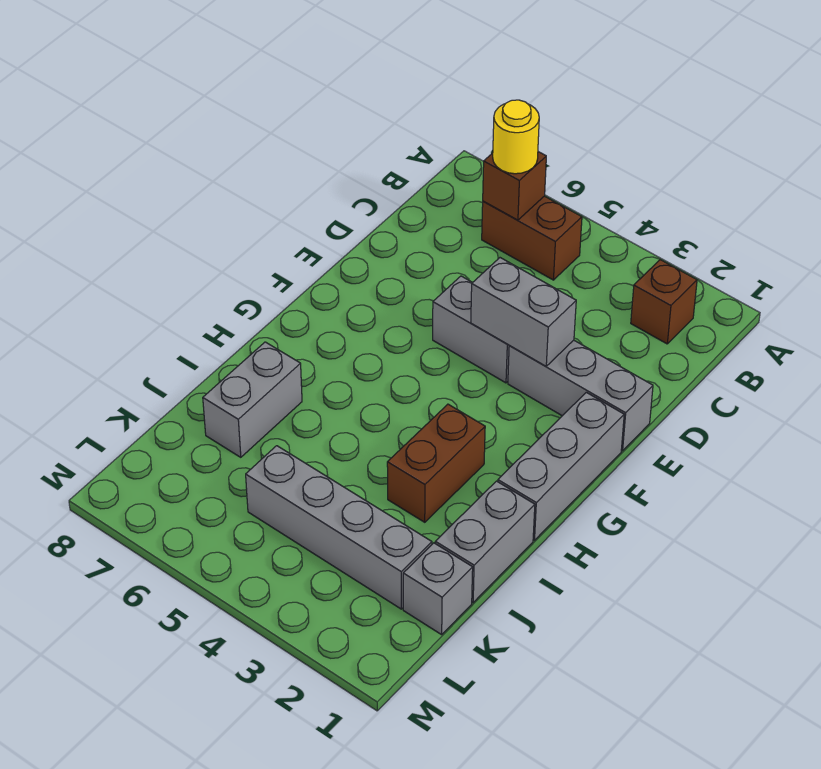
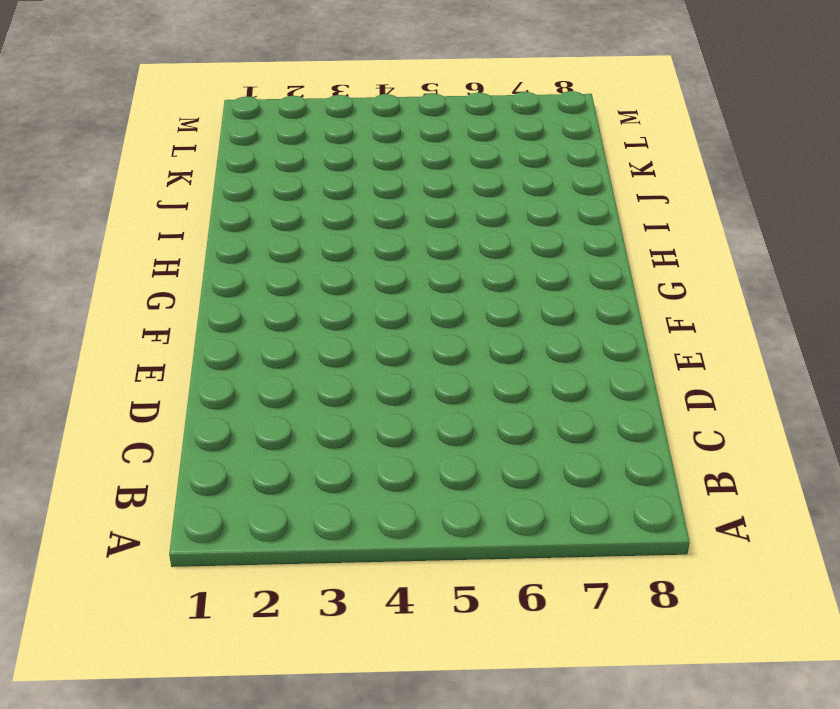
none -> brown 1x1 brick [631,260,697,344]
none -> brown 1x2 brick [482,196,582,280]
none -> grey 1x3 brick [508,340,653,451]

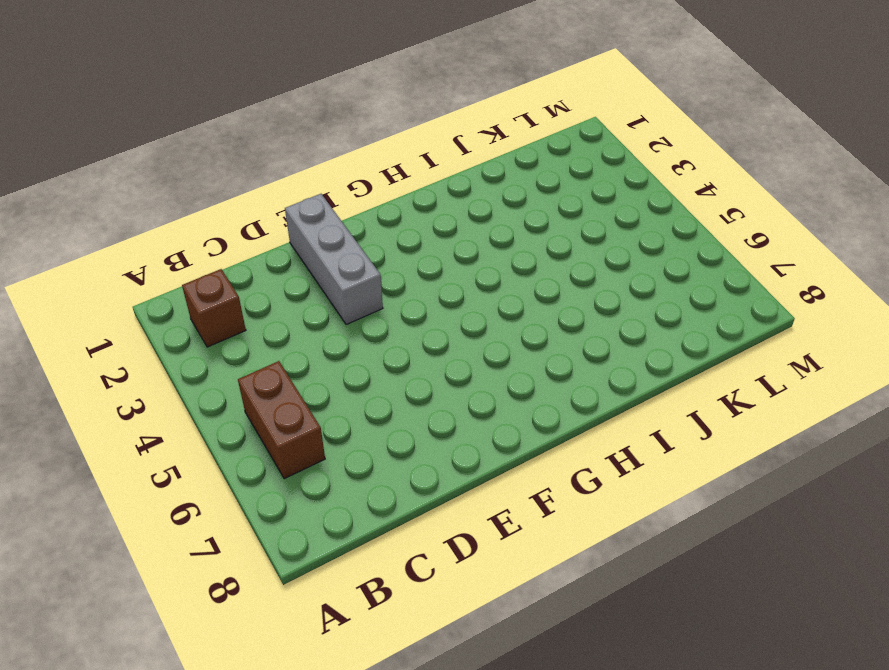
none -> grey 1x2 brick [433,276,509,383]
none -> grey 1x3 brick [498,392,624,540]
none -> brown 1x2 brick [387,404,485,522]

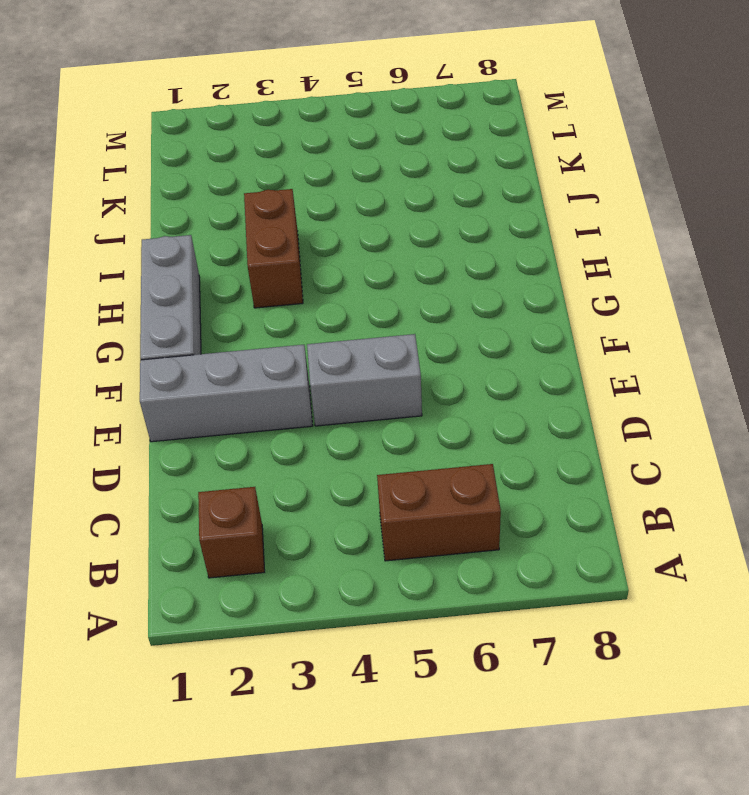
none -> grey 1x2 brick [435,481,535,603]
none -> grey 1x2 brick [203,342,302,457]
none -> grey 1x1 brick [403,543,473,635]

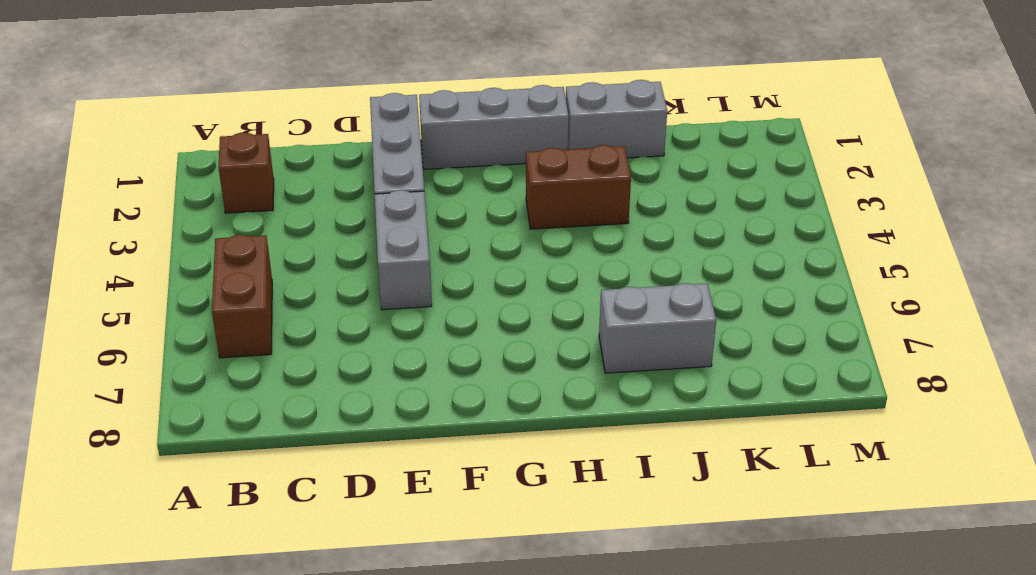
none -> grey 1x1 brick [403,543,473,635]
none -> grey 1x4 brick [246,446,432,609]
none -> brown 1x1 brick [483,152,546,220]

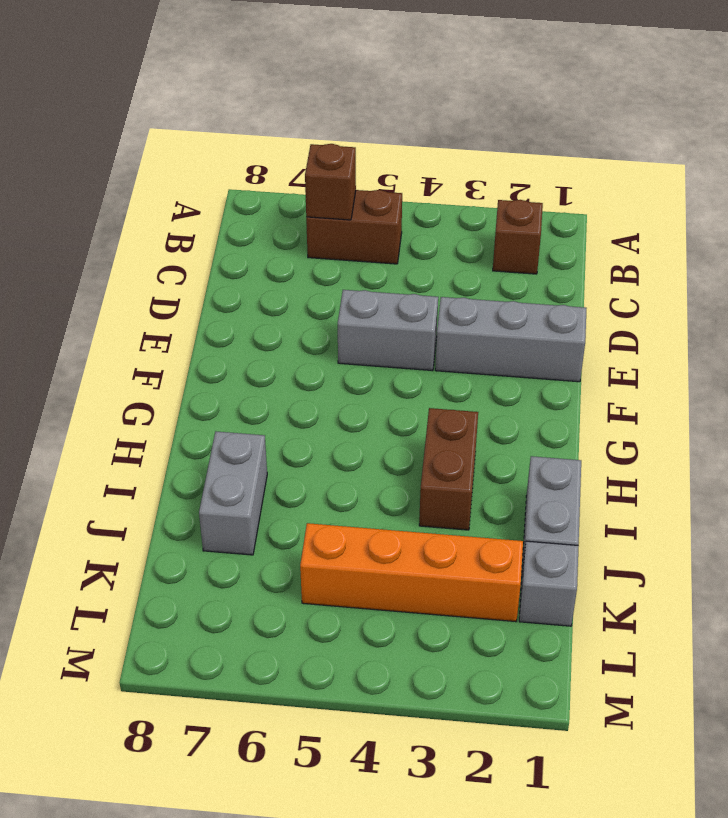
orange 1x4 brick [300,523,523,622] -> grey 1x4 brick [246,446,432,609]
none -> grey 1x3 brick [498,392,624,540]
none -> grey 1x2 brick [471,258,576,366]
none -> yellow 1x1 round brick [493,100,539,174]

